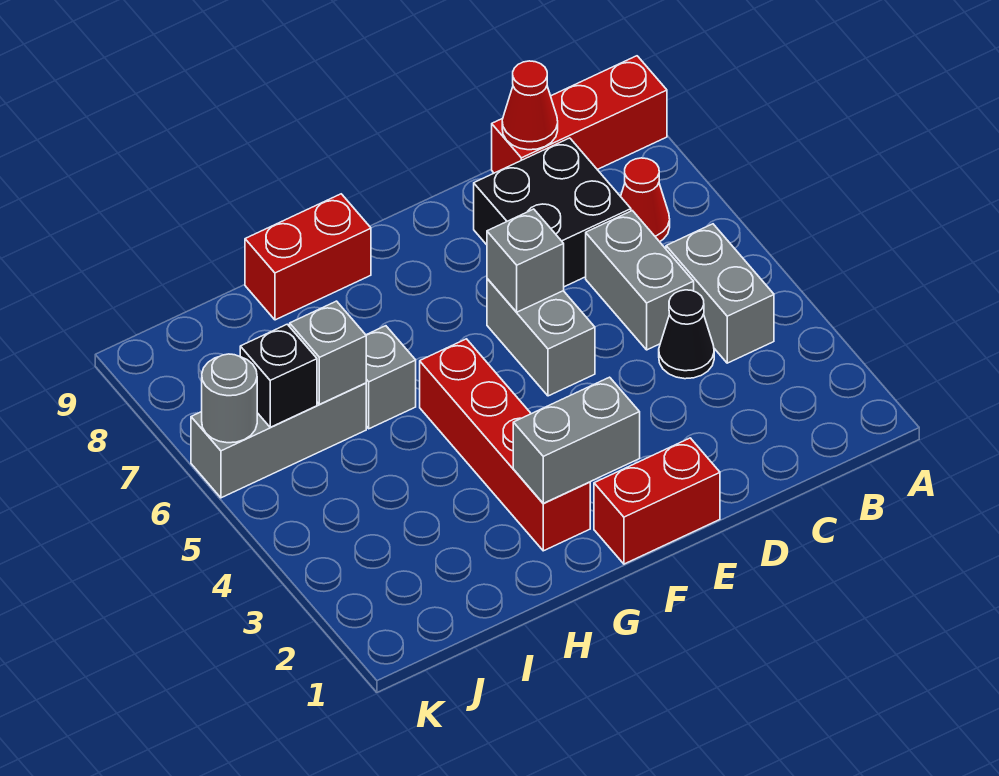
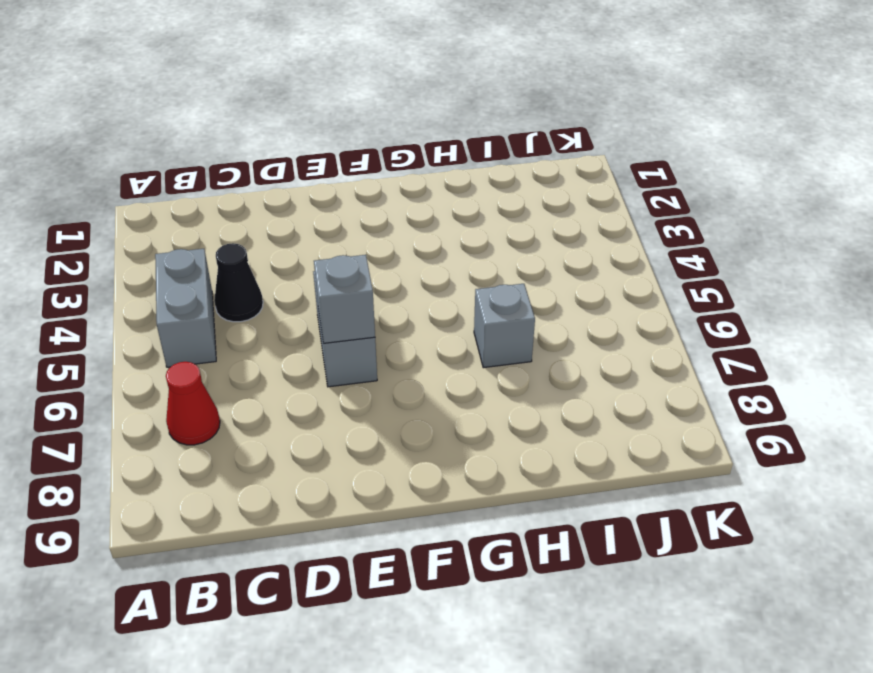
none -> red 1x3 brick [492,56,667,173]
none -> grey 1x2 brick [586,211,694,350]
none -> black 2x2 brick [474,138,631,287]

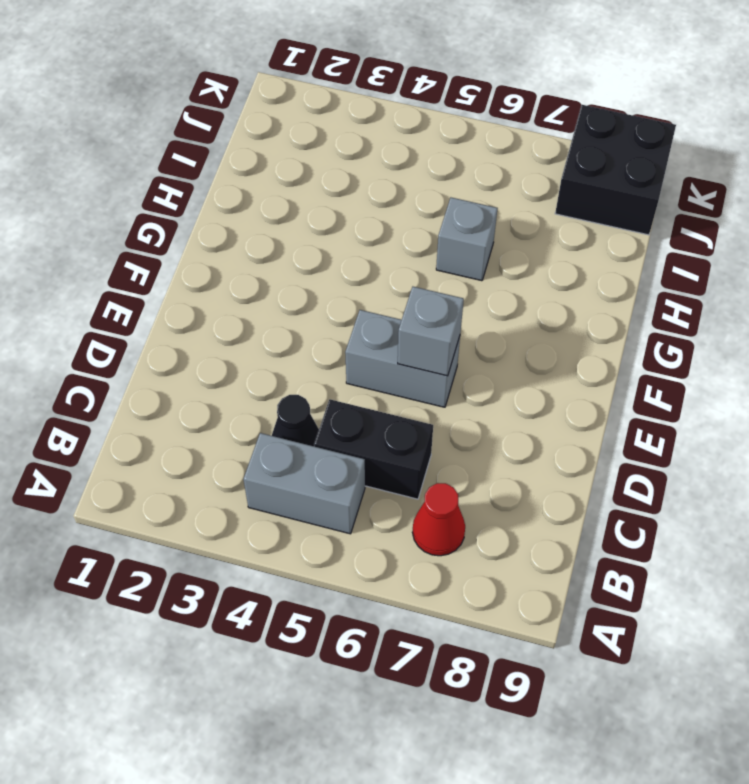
black 1x2 brick [314,399,433,499] -> grey 1x2 brick [586,211,694,350]
black 2x2 brick [555,105,676,235] -> black 2x2 brick moved to [474,138,631,287]
none -> red 1x3 brick [492,56,667,173]
none -> red 1x2 brick [594,438,720,564]
none -> red 1x4 brick [420,339,590,551]

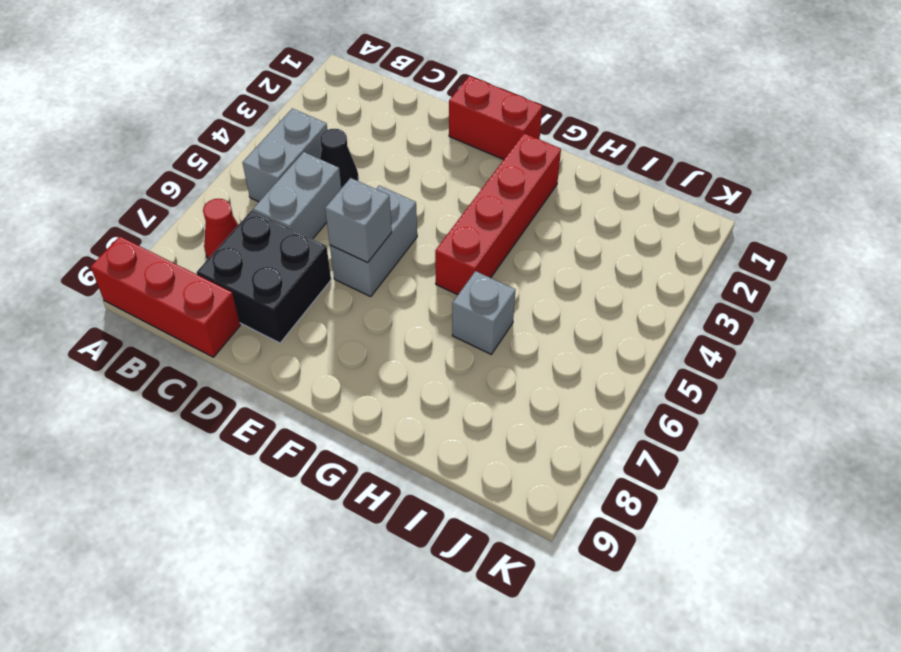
none -> red 1x2 brick [245,194,371,320]
none -> grey 1x3 brick [191,383,366,498]
none -> red 1x1 cone [502,61,558,150]

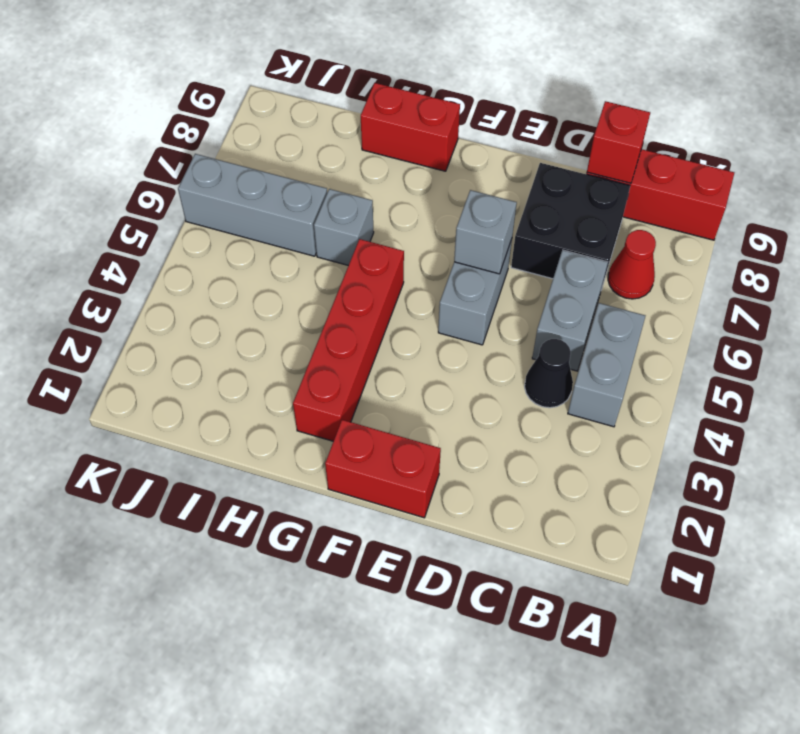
red 1x1 brick [587,101,650,183] -> red 1x1 cone [502,61,558,150]
none -> grey 1x2 brick [513,377,640,503]
none -> grey 1x1 brick [290,301,366,404]
none -> black 1x1 brick [240,324,317,427]

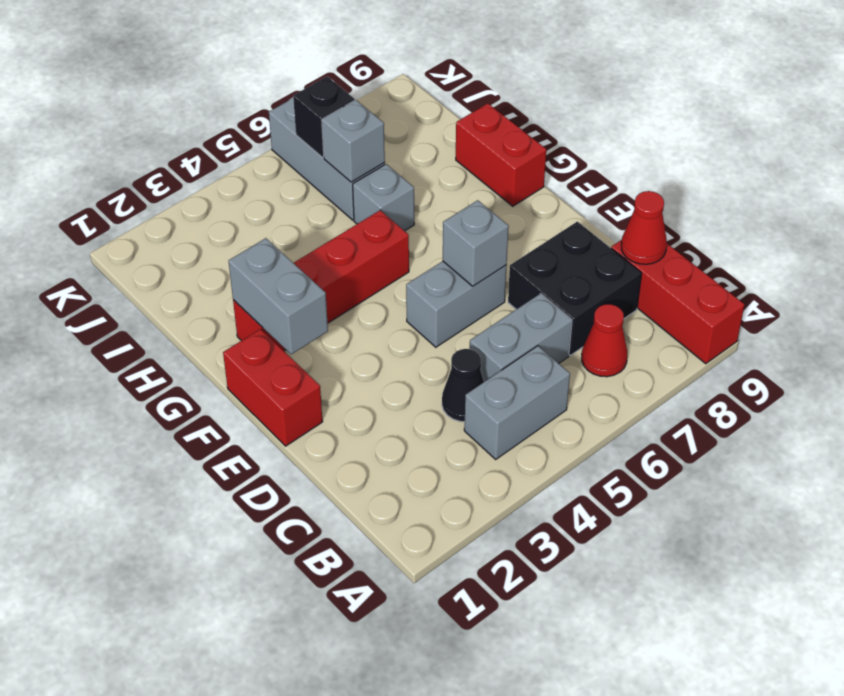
none -> grey 1x1 round brick [202,354,257,443]

